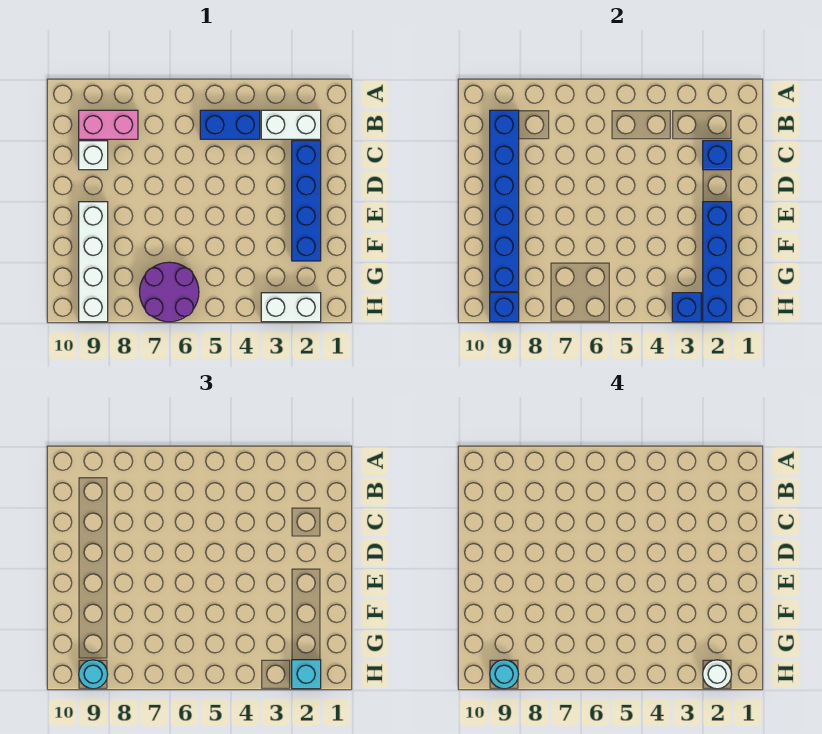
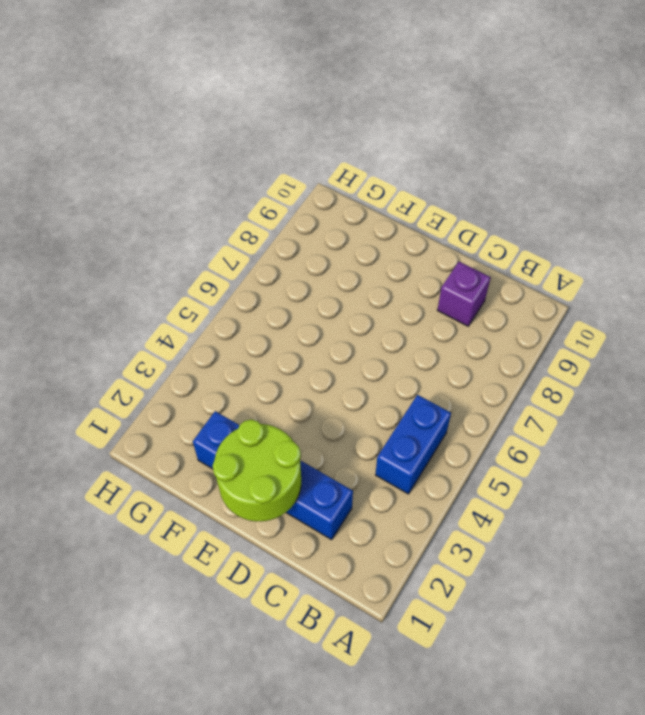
purple 1x1 brick [437,262,491,326] -> white 1x1 brick [79,141,108,170]
lime 2x2 round brick [212,419,301,521] -> blue 1x4 brick [703,202,732,322]
none -> white 1x2 brick [261,110,321,139]
none -> pink 1x2 brick [79,110,138,139]
none -> white 1x4 brick [79,202,108,322]

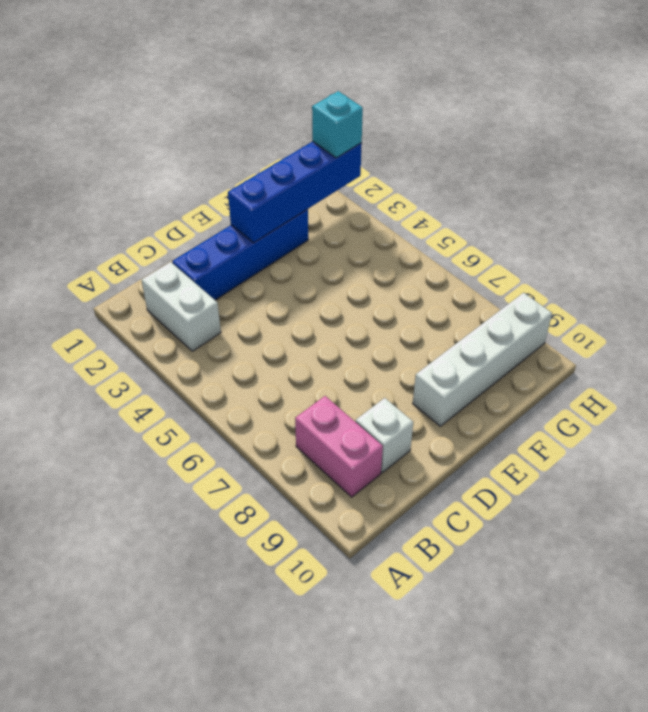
none -> blue 1x2 brick [200,110,260,139]
none -> purple 2x2 round brick [140,262,199,322]
none -> white 1x2 brick [261,293,321,322]

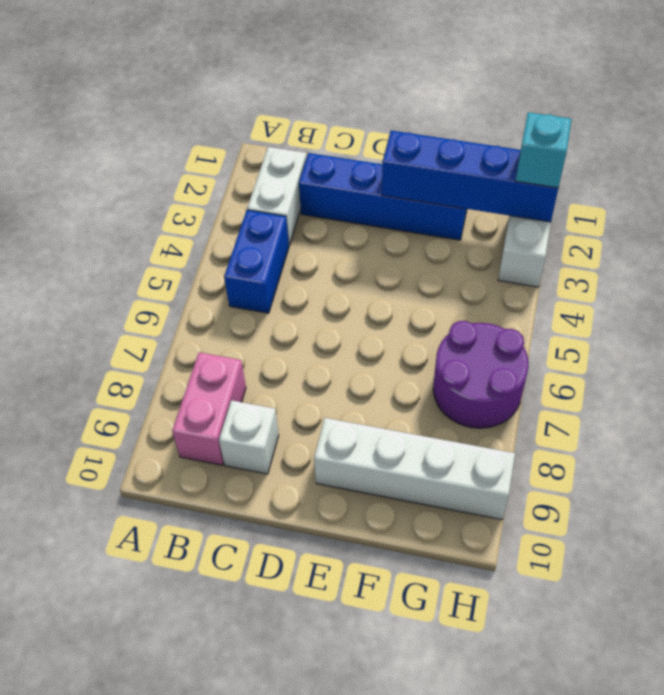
none -> blue 1x6 brick [490,110,519,291]
none -> blue 1x1 brick [703,141,732,170]
none -> blue 1x1 brick [672,293,701,322]

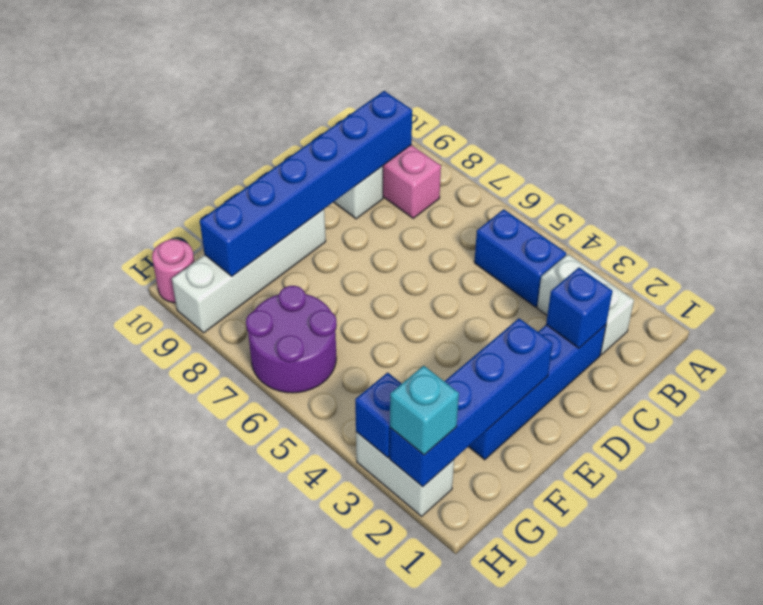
pink 1x1 round brick [152,239,194,303] -> none
none -> blue 1x1 brick [490,293,519,322]
none -> cyan 1x1 round brick [79,660,108,689]
none -> white 1x1 round brick [703,660,732,689]

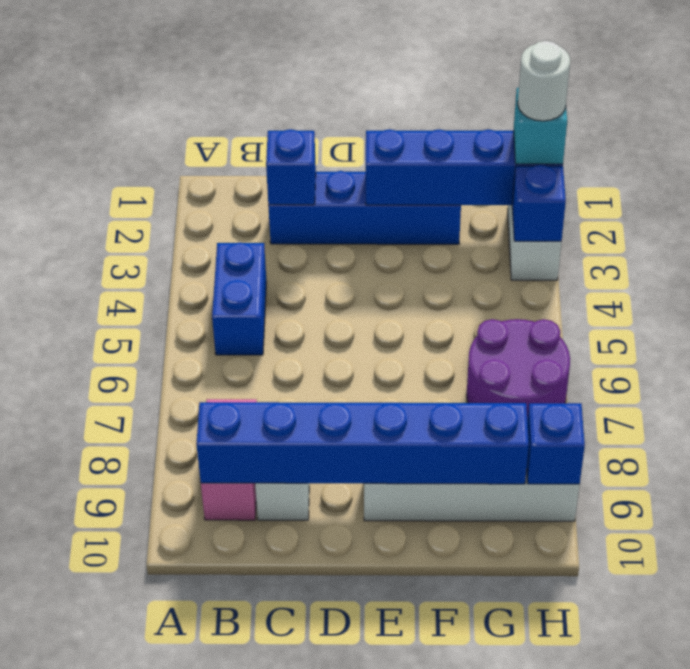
none -> white 1x2 brick [261,110,321,139]
none -> cyan 1x1 round brick [79,660,108,689]
none -> cyan 1x1 round brick [490,660,519,689]

